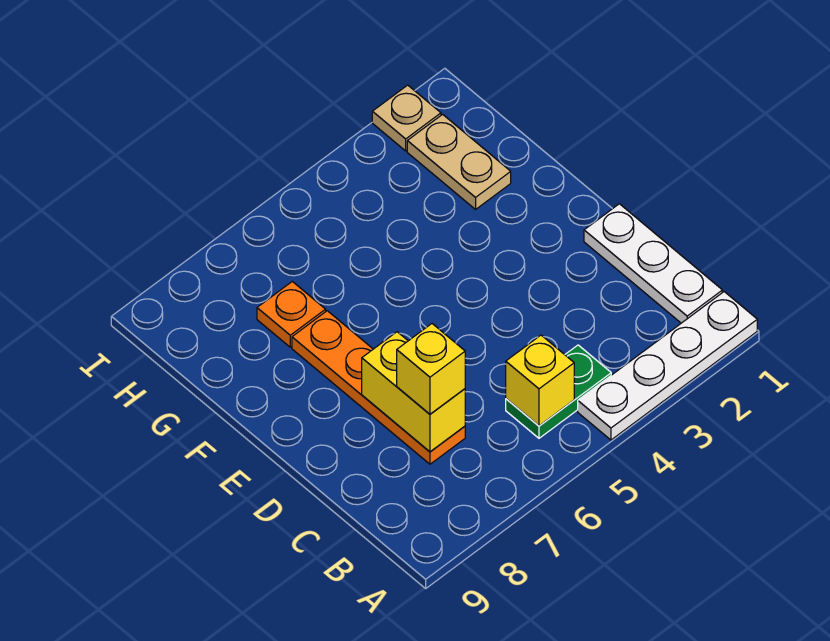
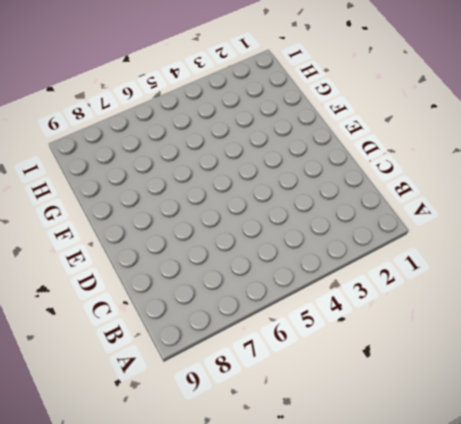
none -> white 1x4 plate [578,292,757,440]
none -> white 1x3 plate [584,204,722,323]

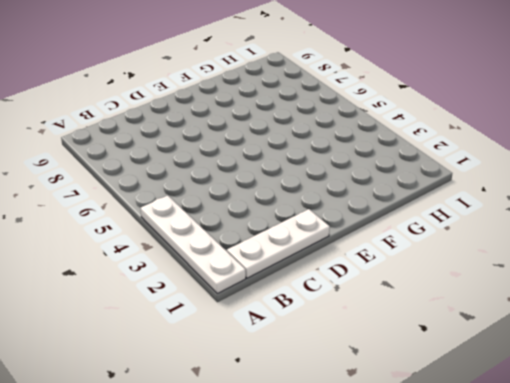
none -> green 1x2 plate [506,345,611,438]
none -> orange 1x4 plate [292,311,465,464]

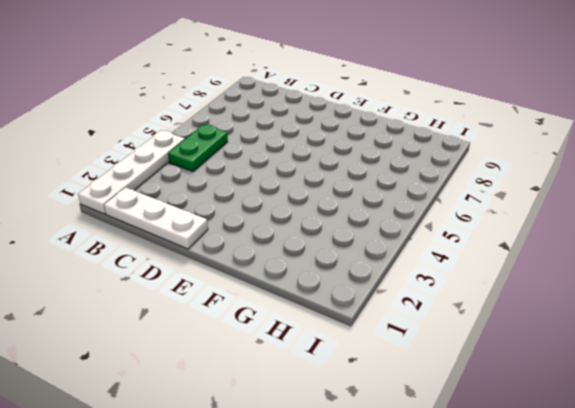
none -> orange 1x4 plate [292,311,465,464]
none -> tan 1x2 plate [407,114,511,209]

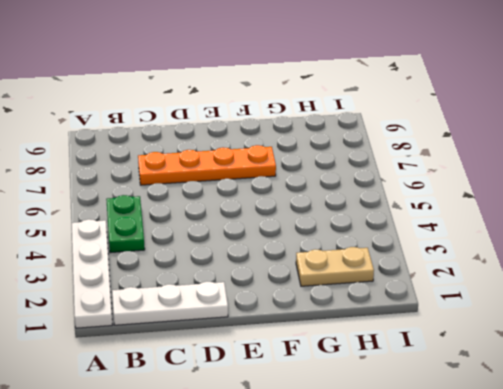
none -> orange 1x1 plate [257,281,326,347]
none -> tan 1x1 plate [372,85,441,151]

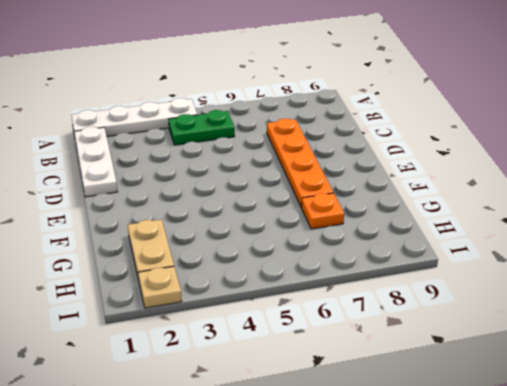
none -> yellow 1x1 brick [506,335,574,426]
none -> yellow 1x2 brick [362,332,465,452]

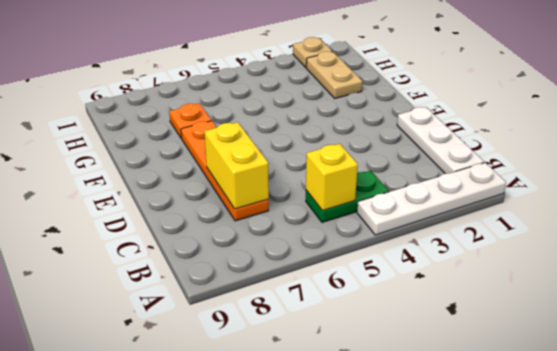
none -> yellow 1x1 brick [397,324,465,414]

